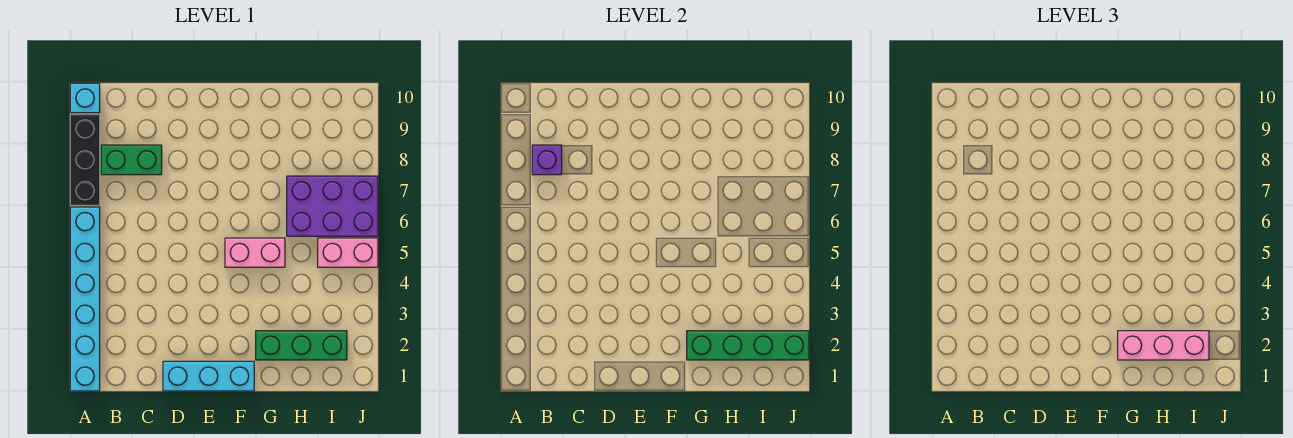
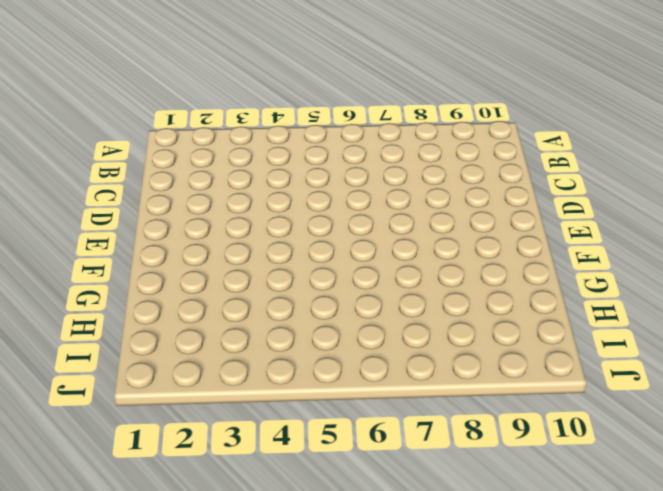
none -> cyan 1x6 brick [70,207,100,391]
none -> black 1x3 brick [70,114,100,205]
none -> cyan 1x1 brick [70,83,100,113]

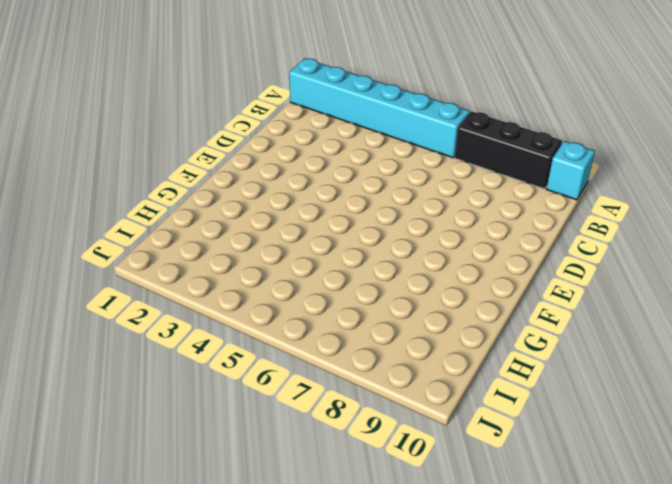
none -> green 1x2 brick [101,145,162,175]
none -> cyan 1x3 brick [163,361,254,391]
none -> pink 1x2 brick [225,238,285,267]

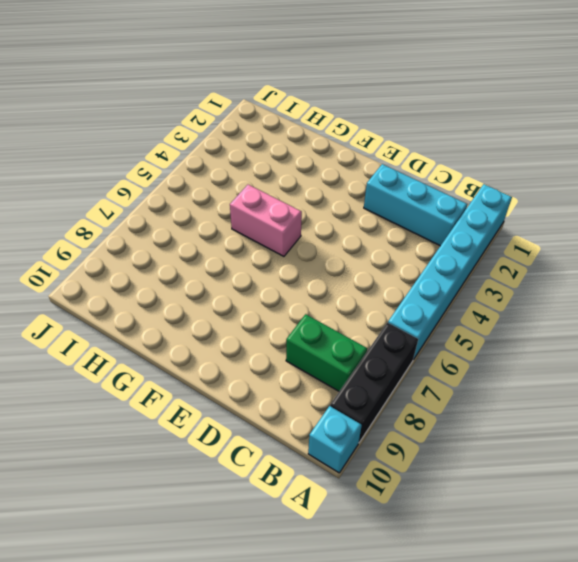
cyan 1x3 brick [364,164,467,246] -> cyan 1x3 brick moved to [163,361,254,391]
none -> green 1x3 brick [256,331,347,360]
none -> purple 2x3 brick [287,176,378,236]
none -> pink 1x2 brick [318,238,378,267]

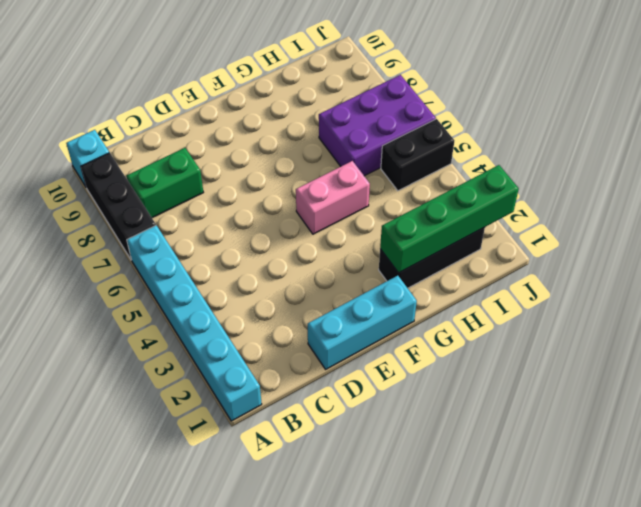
black 1x3 brick [379,227,485,288] -> green 1x3 brick [256,331,347,360]
black 1x2 brick [381,119,454,191] -> pink 1x2 brick [318,238,378,267]
none -> purple 1x1 brick [532,145,562,175]
none -> pink 1x3 brick [1118,331,1209,360]

